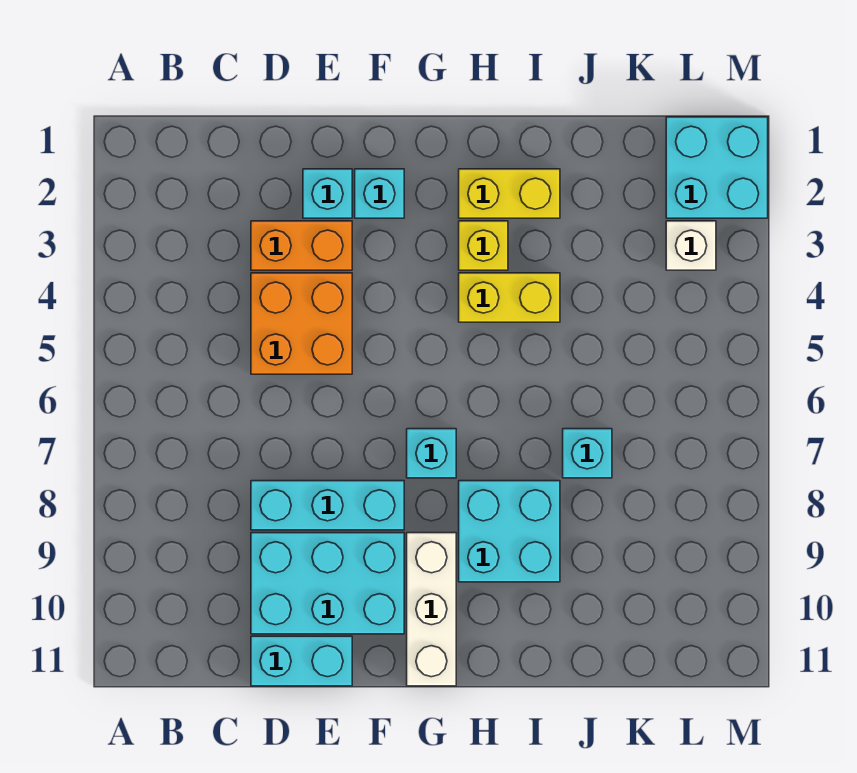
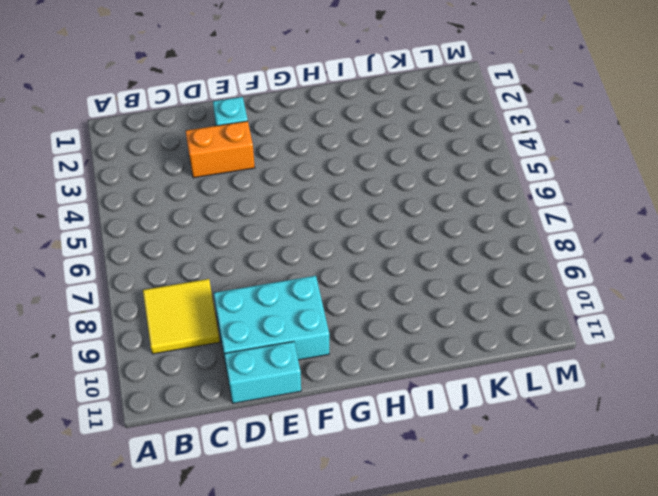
yellow 2x2 tile [143,279,220,354] -> none
none -> orange 2x2 brick [251,273,352,374]
none -> cyan 1x3 brick [251,481,404,530]
none -> cyan 1x1 brick [355,169,404,218]

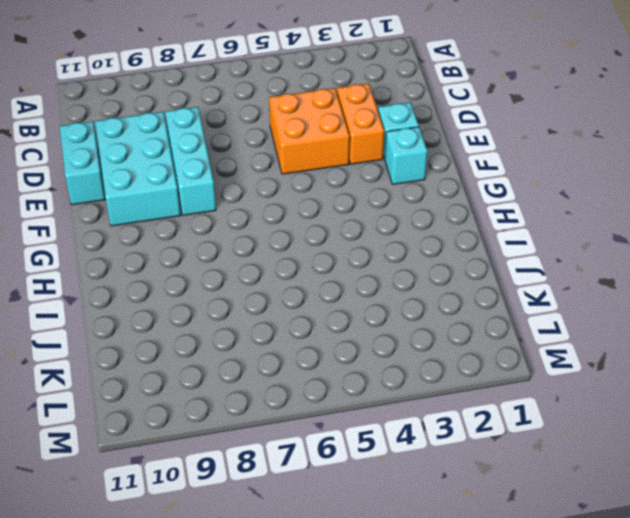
none -> cyan 1x1 brick [407,429,456,478]
none -> white 1x3 brick [407,533,456,686]
none -> yellow 1x2 brick [459,169,560,218]

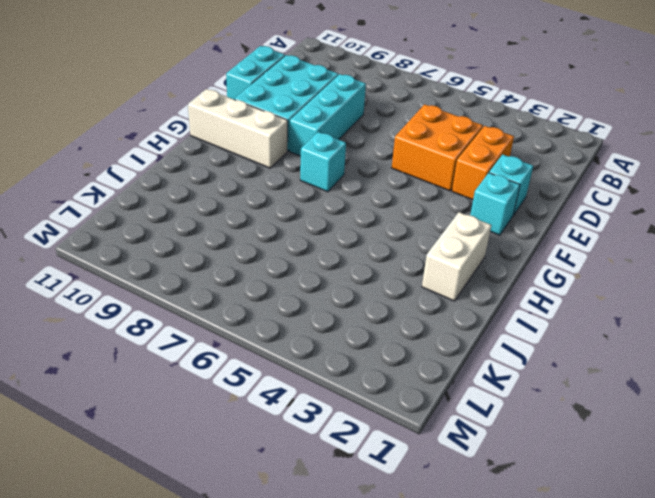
white 1x2 brick [422,212,491,301] -> yellow 1x2 brick [459,169,560,218]
none -> yellow 1x1 brick [459,221,508,270]
none -> yellow 1x2 brick [459,273,560,322]
none -> cyan 2x2 brick [459,481,560,582]

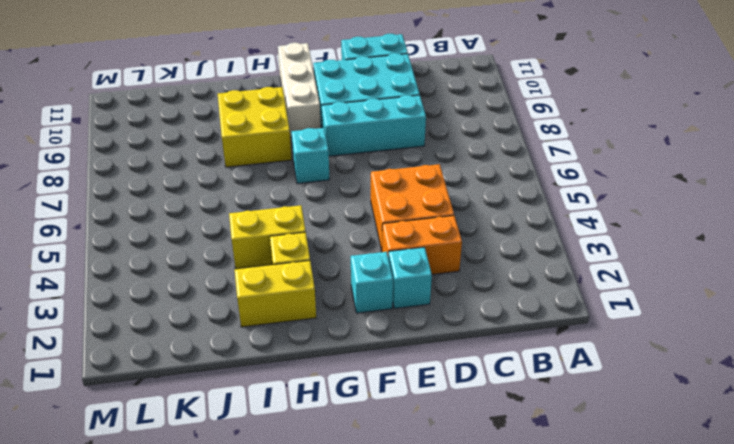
yellow 2x2 brick [218,87,292,167] -> cyan 2x2 brick [459,481,560,582]
none -> cyan 1x1 brick [563,429,612,478]
none -> cyan 2x2 brick [666,117,768,218]
none -> white 1x1 brick [666,221,716,270]

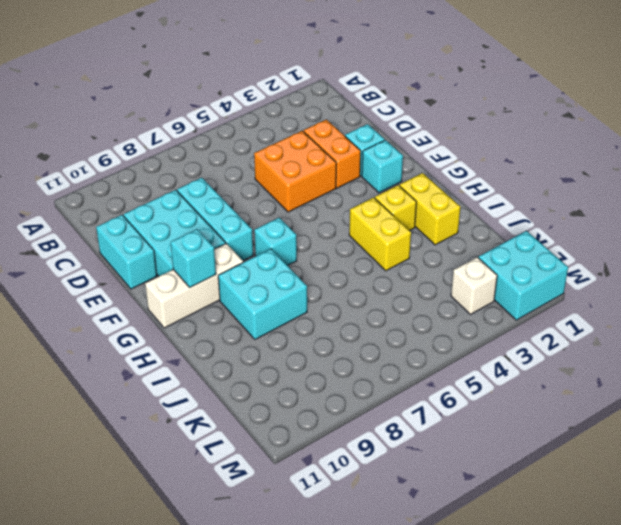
cyan 1x1 brick [170,229,216,288] -> cyan 1x1 brick moved to [563,429,612,478]

